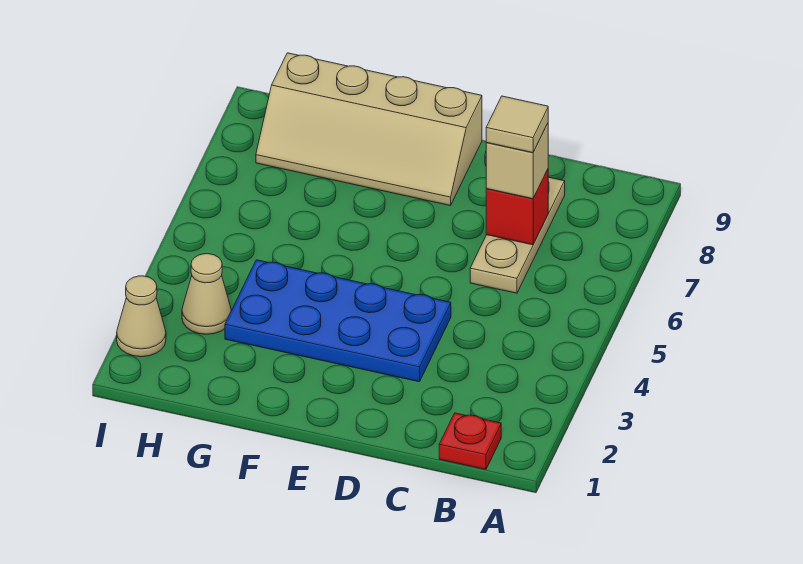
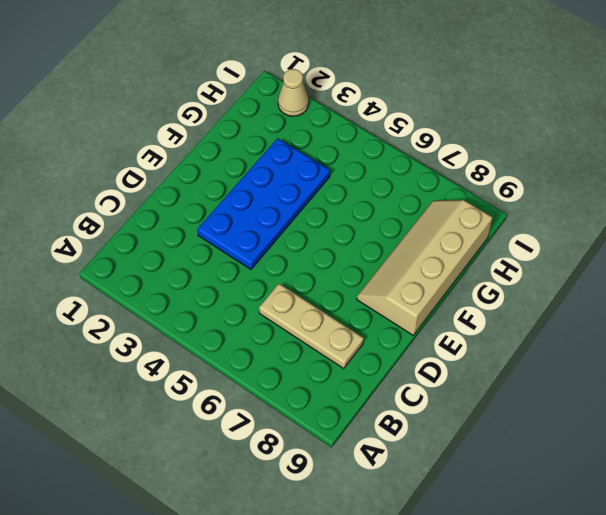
none -> red 1x1 plate [439,413,501,469]
none -> tan 1x1 cone [182,254,231,334]

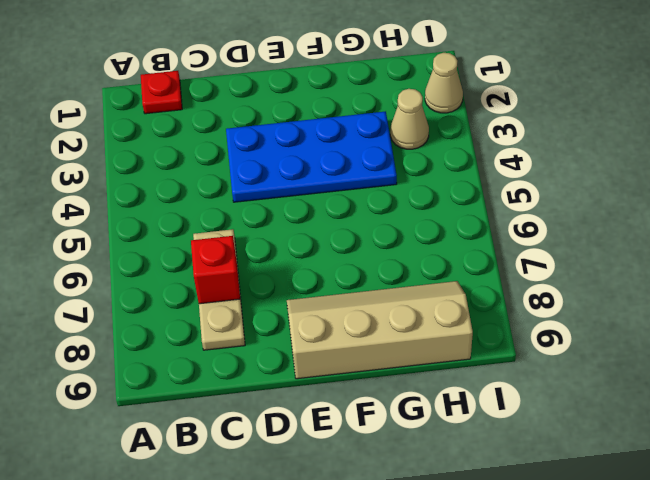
none -> tan 1x1 brick [486,123,548,199]
none -> tan 1x1 tile [486,96,548,153]

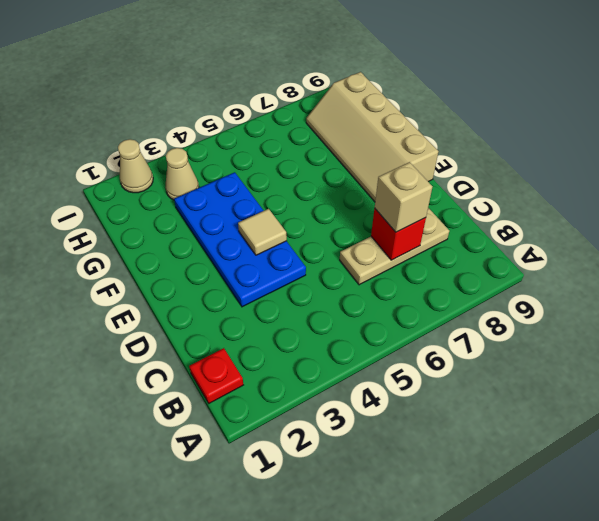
tan 1x1 tile [238,209,287,255] -> tan 1x1 tile moved to [486,96,548,153]

